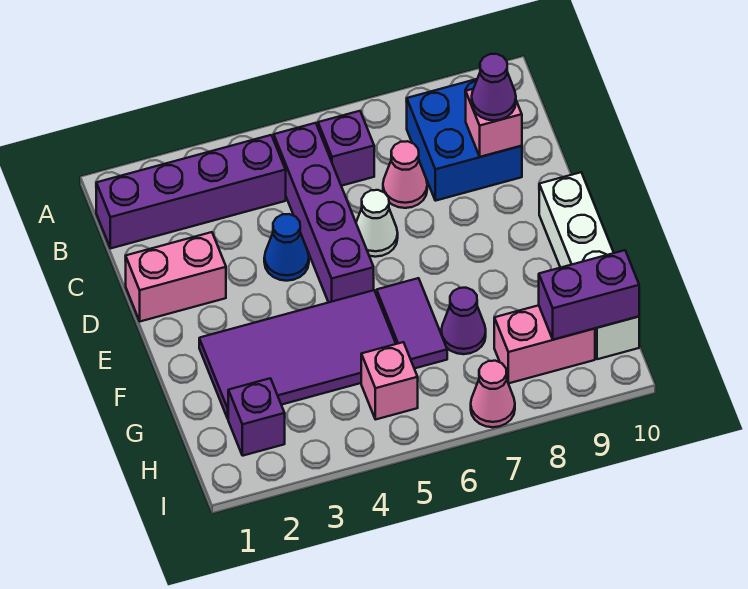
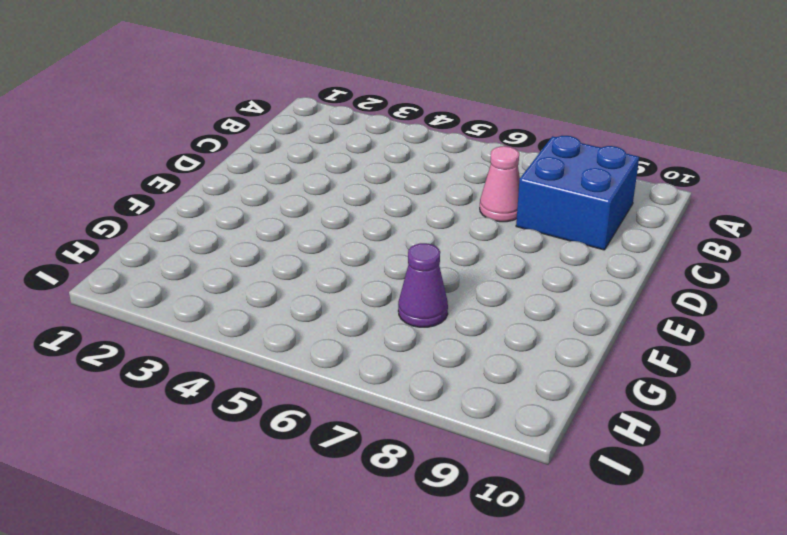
none -> purple 1x4 brick [96,135,286,248]
none -> purple 1x4 brick [274,123,374,302]
none -> purple 1x1 brick [318,111,374,186]

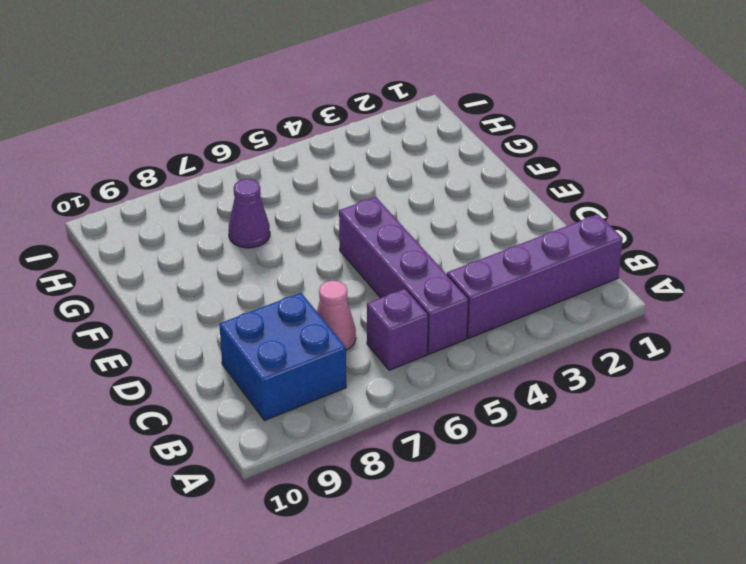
none -> pink 1x2 brick [125,232,226,321]
none -> blue 1x1 cone [264,214,309,281]
none -> white 1x1 cone [356,190,398,257]

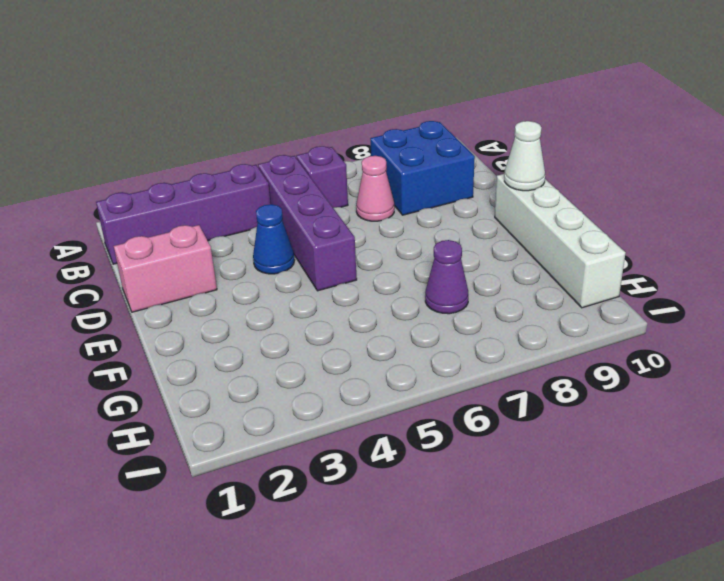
white 1x1 cone [504,121,545,191] -> white 1x1 cone moved to [356,190,398,257]
none -> purple 2x4 tile [199,290,396,418]
none -> purple 1x2 tile [377,278,447,369]
none -> purple 1x1 brick [228,378,285,456]

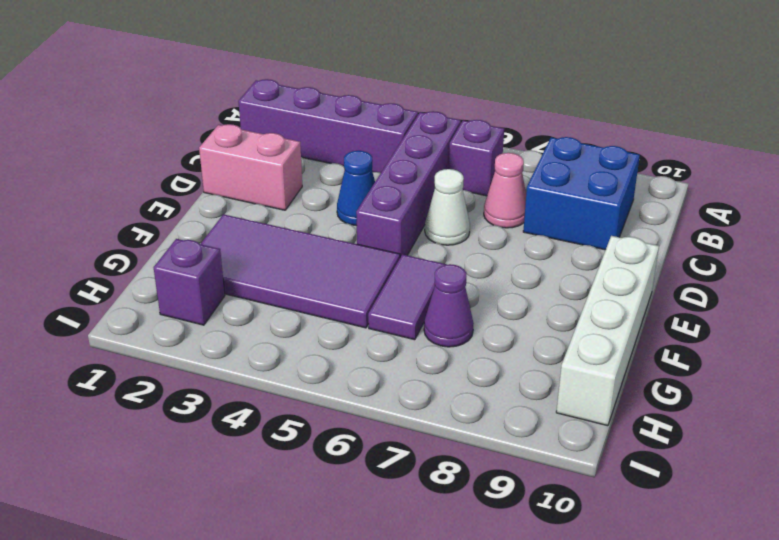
none -> pink 1x1 brick [361,342,418,420]
none -> pink 1x2 brick [494,305,595,384]
none -> pink 1x1 cone [471,361,515,427]

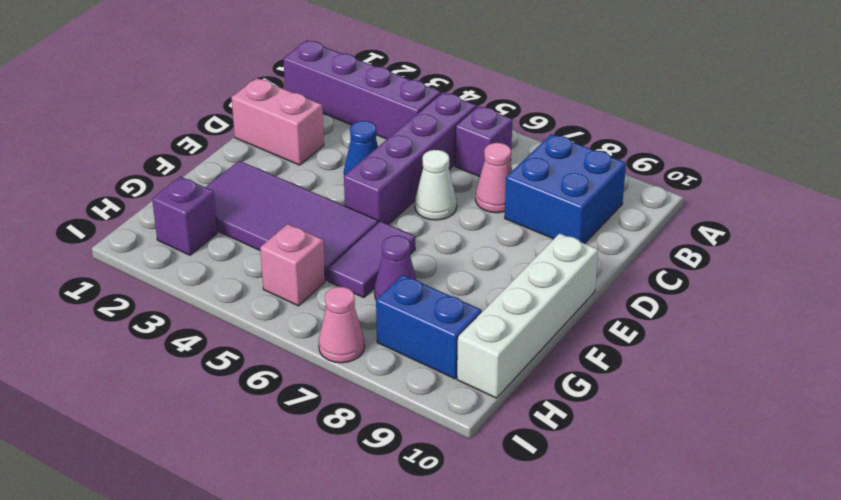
blue 1x2 brick [376,275,482,379] -> pink 1x2 brick [494,305,595,384]
none -> pink 1x1 brick [466,89,522,157]
none -> purple 1x2 brick [539,250,639,340]
none -> purple 1x1 cone [472,54,516,120]

